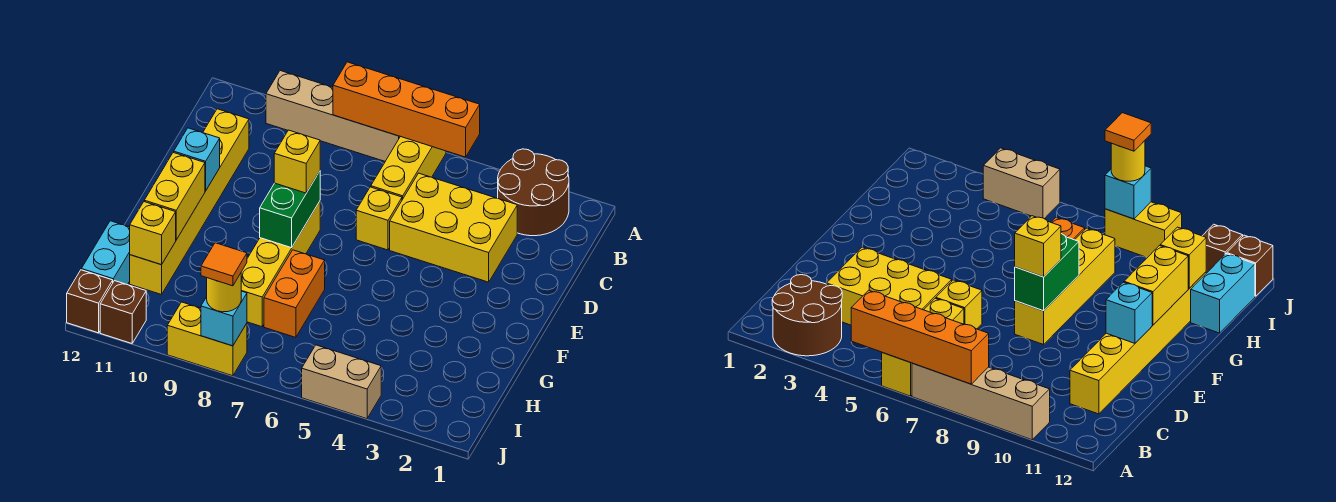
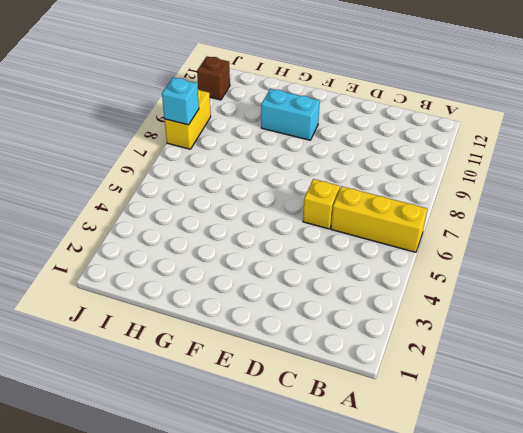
cyan 1x2 brick [261,89,320,140] -> cyan 1x2 brick moved to [81,221,130,285]
none -> brown 2x2 round brick [498,149,569,236]
none -> tan 1x4 brick [266,71,400,161]
none -> yellow 2x3 brick [390,173,517,282]

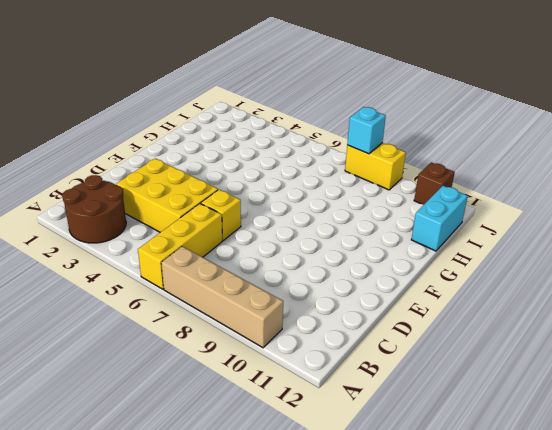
none -> yellow 1x6 brick [130,109,249,295]
none -> yellow 1x4 brick [241,201,320,327]
none -> orange 1x2 brick [264,250,325,337]

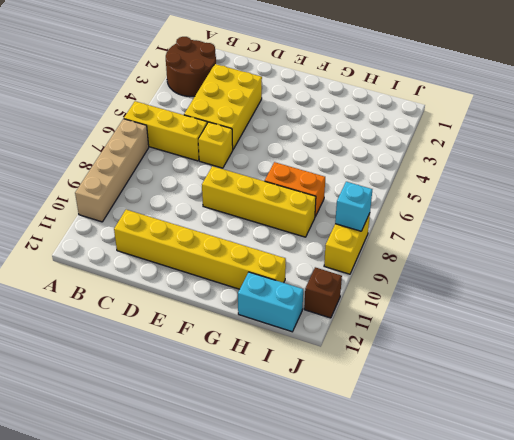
none -> tan 1x2 brick [302,345,381,419]
none -> brown 1x1 brick [67,270,113,333]
none -> orange 1x4 brick [333,62,480,157]

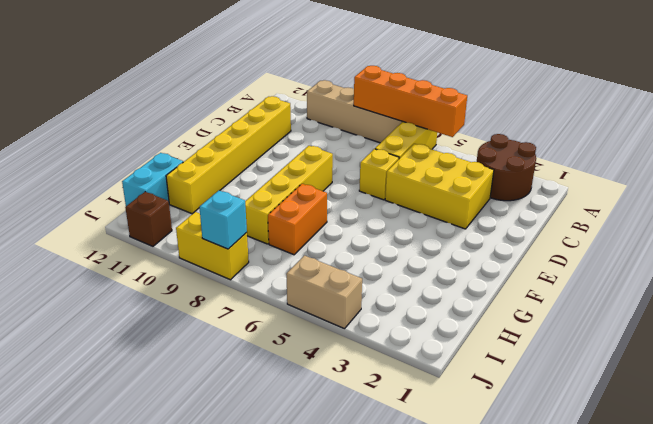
none -> brown 1x1 brick [67,270,113,333]
none -> green 1x2 brick [260,171,320,248]
none -> cyan 1x1 brick [174,128,220,191]

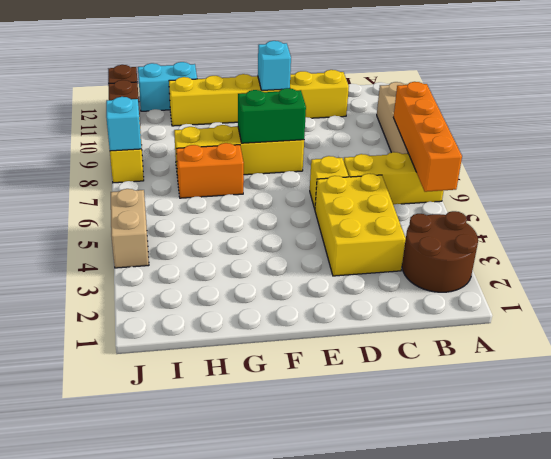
none -> yellow 1x2 brick [144,152,205,240]
none -> yellow 1x1 brick [130,202,176,265]
none -> yellow 1x1 brick [274,130,320,193]

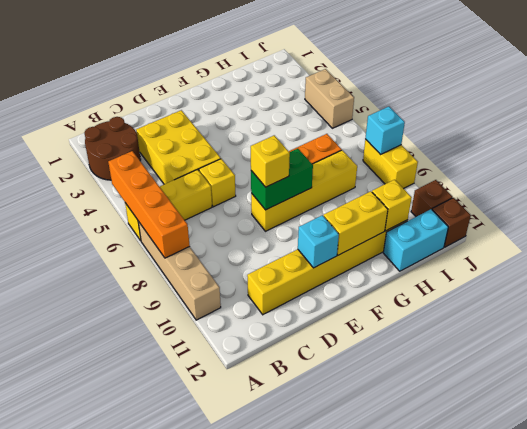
none -> yellow 1x1 round brick [207,273,241,312]
none -> orange 1x1 tile [201,243,247,286]

